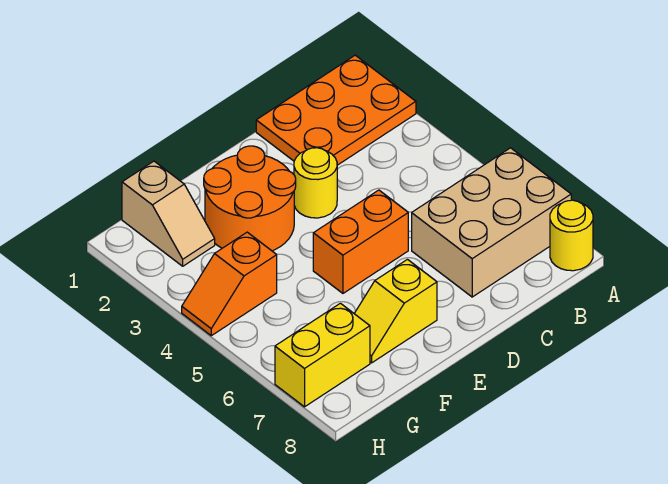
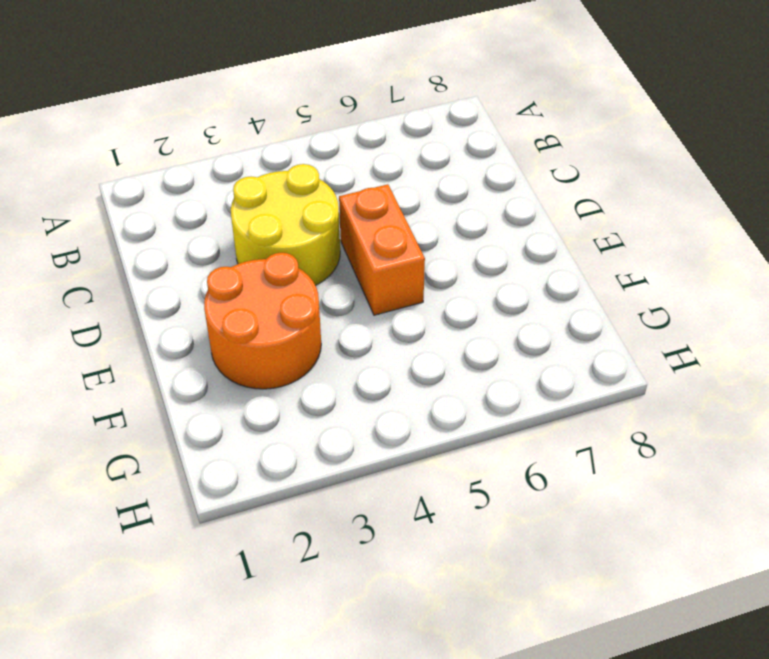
yellow 2x2 round brick [231,164,340,286] -> yellow 1x1 round brick [294,148,337,218]
none -> orange 2x3 plate [256,55,416,165]
none -> tan 2x3 brick [412,148,571,297]

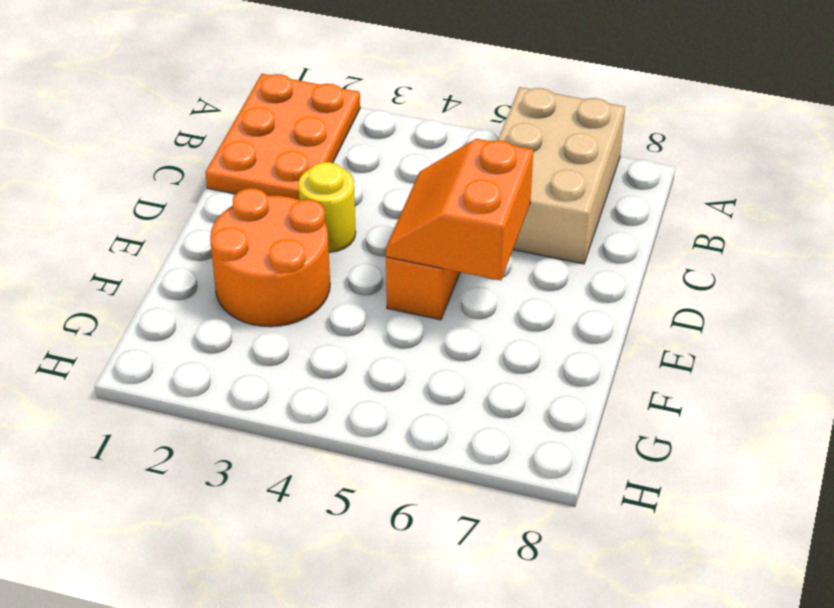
orange 2x2 slope [386,139,533,280] -> none
none -> yellow 1x1 round brick [550,200,593,271]
none -> yellow 1x2 slope [354,259,437,363]

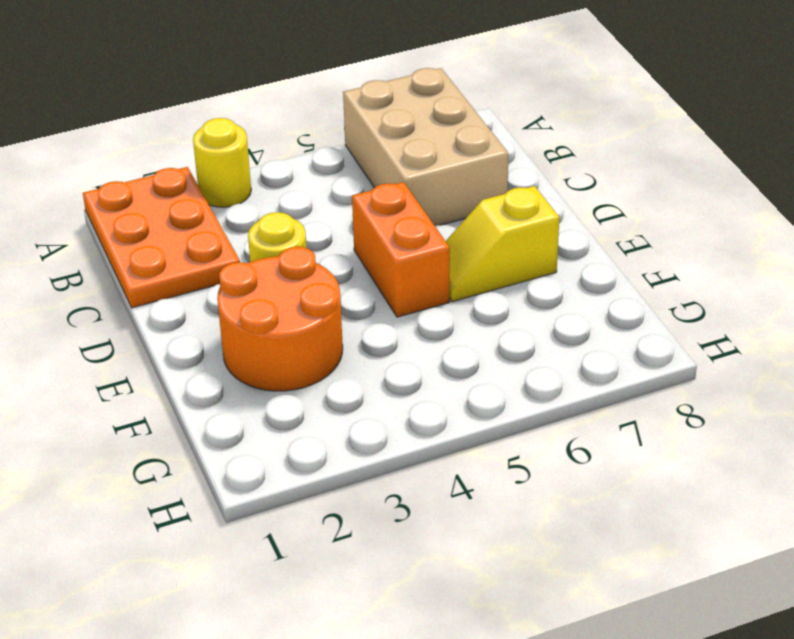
yellow 1x1 round brick [193,118,251,207] -> yellow 1x1 round brick moved to [550,200,593,271]
yellow 1x2 slope [446,186,559,302] -> yellow 1x2 slope turned to [354,259,437,363]
none -> tan 1x2 slope [122,161,215,266]
none -> orange 1x2 slope [182,232,277,336]

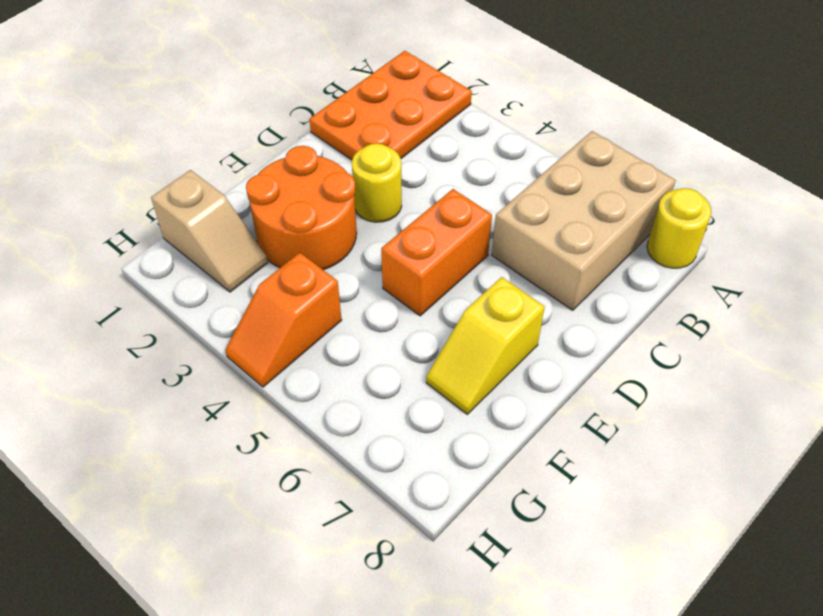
none -> yellow 1x2 brick [275,303,370,407]

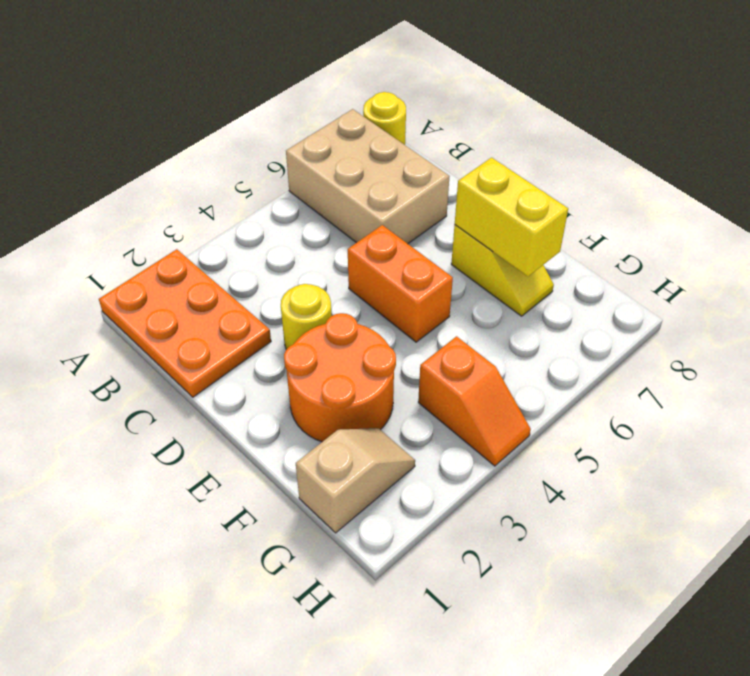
yellow 1x2 brick [455,158,568,276] -> yellow 1x2 brick moved to [275,303,370,407]

